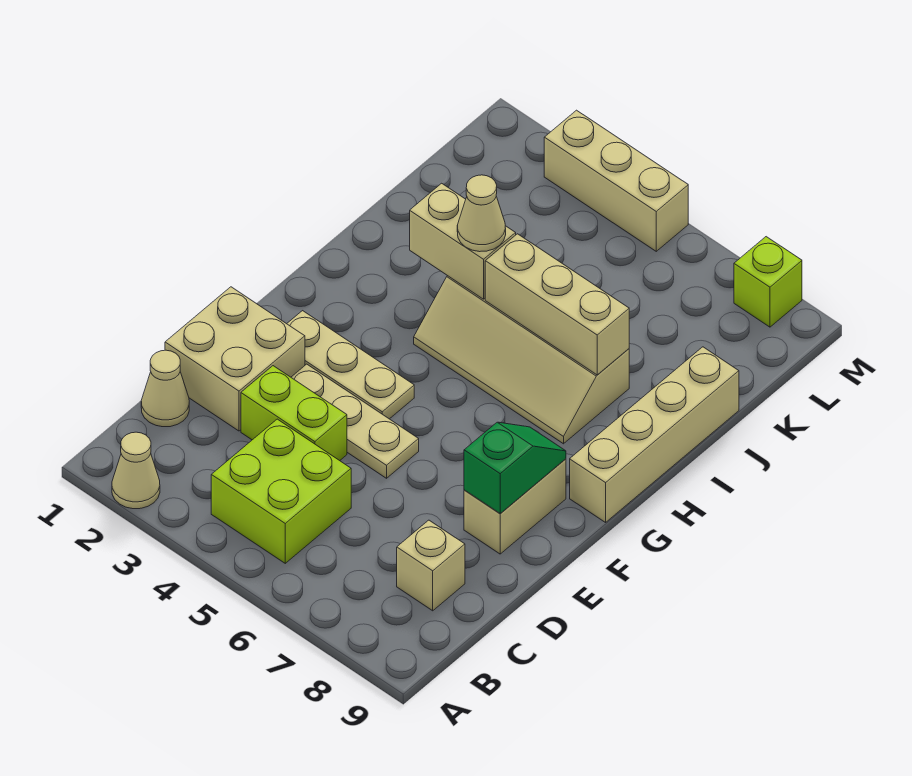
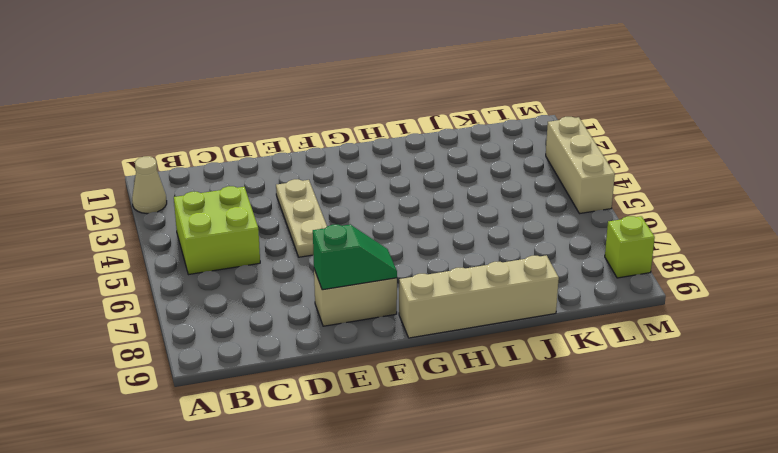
none -> tan 1x1 cone [141,350,189,427]
none -> tan 1x1 brick [397,520,465,611]
none -> tan 2x2 brick [165,287,305,431]

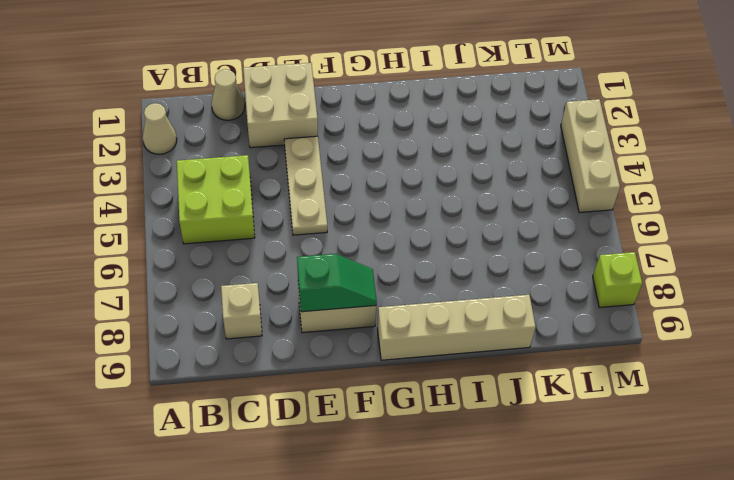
none -> lime 1x2 brick [241,366,347,461]
none -> tan 1x3 plate [287,311,414,419]
none -> tan 2x4 slope [414,276,629,444]

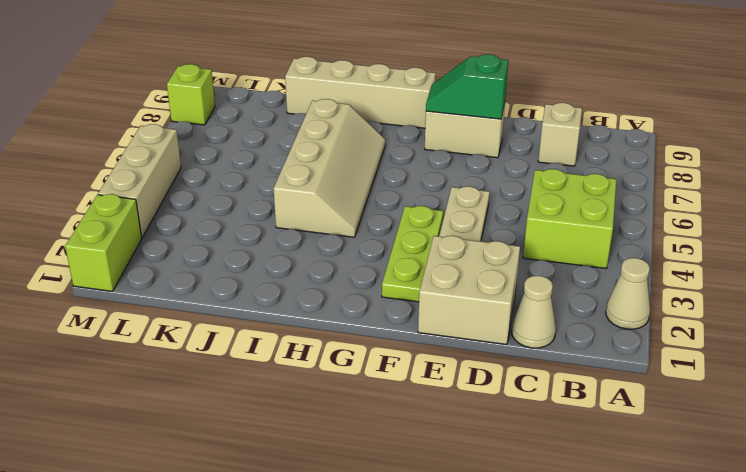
lime 1x3 plate [382,206,443,302] -> tan 1x3 plate [287,311,414,419]
lime 1x2 brick [65,194,142,291] -> lime 1x2 brick moved to [241,366,347,461]
none -> tan 1x2 brick [410,183,516,299]
none -> tan 1x3 brick [485,234,629,375]
none -> tan 1x1 cone [457,175,506,252]

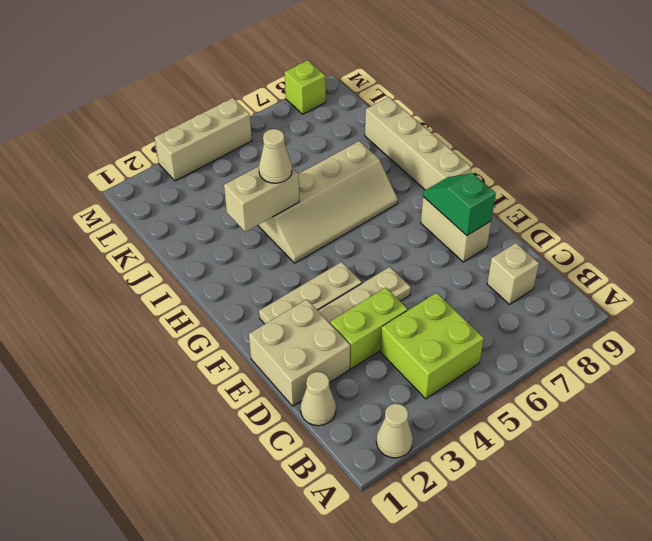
none -> tan 1x3 brick [485,234,629,375]

